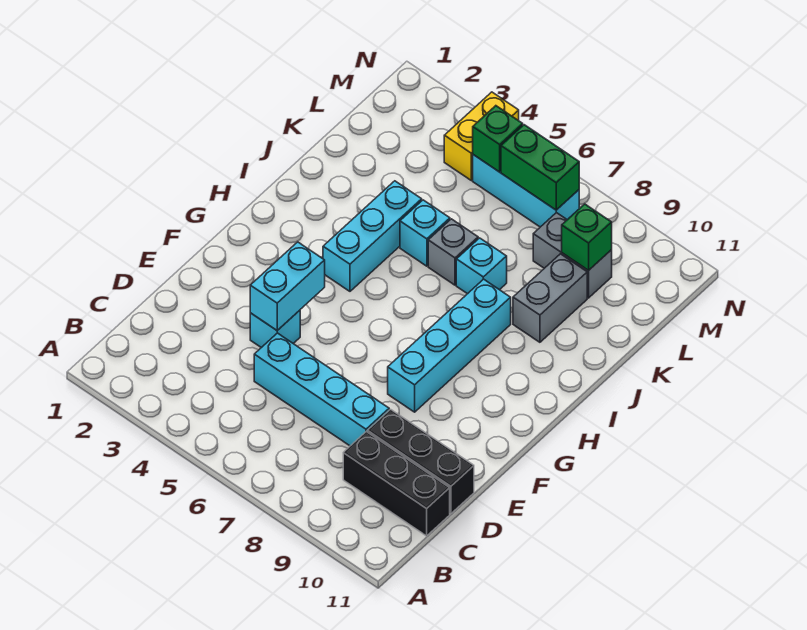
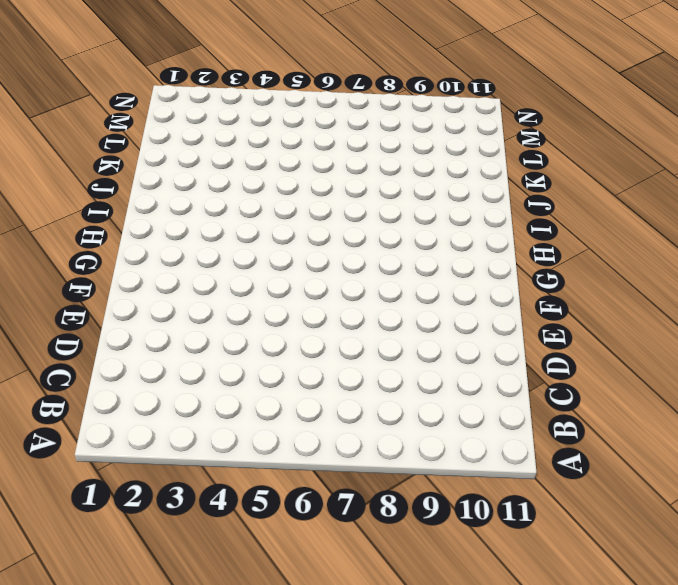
none -> black 1x3 brick [343,432,450,536]
none -> cyan 1x4 brick [254,333,389,446]
none -> black 1x3 brick [367,409,474,514]

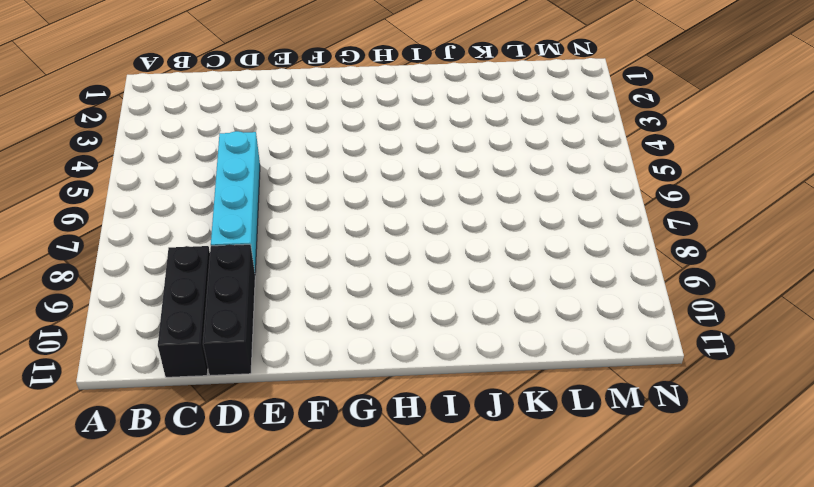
none -> cyan 1x1 brick [250,310,300,348]
none -> cyan 1x4 brick [388,279,511,412]
none -> cyan 1x3 brick [323,181,422,291]

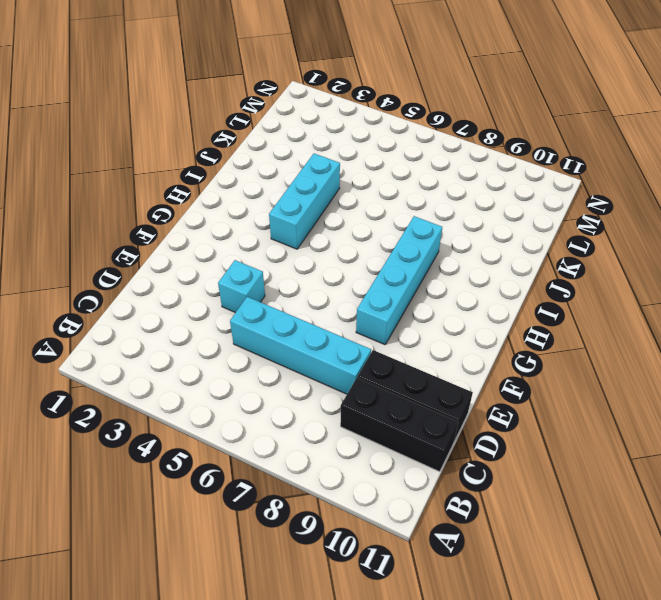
none -> cyan 1x1 brick [400,200,450,266]
none -> grey 1x1 brick [428,219,478,285]
none -> cyan 1x1 brick [456,238,507,294]

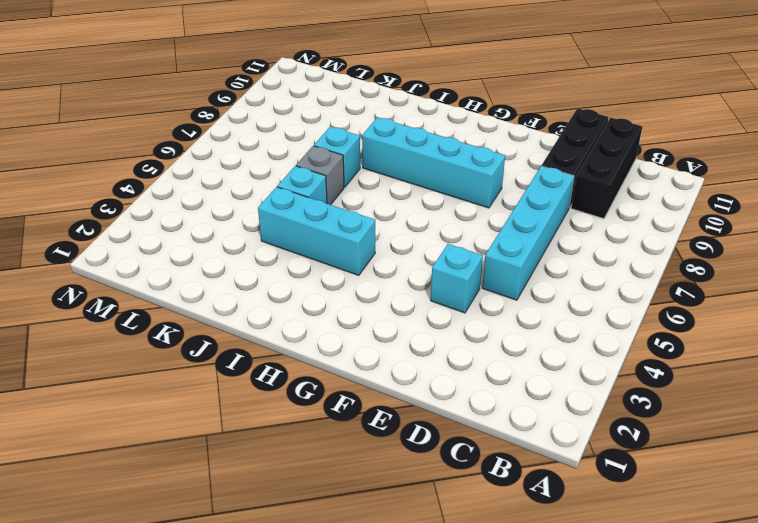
none -> grey 1x2 brick [513,254,587,342]
none -> grey 1x2 brick [533,213,612,298]
none -> yellow 1x2 brick [444,92,519,180]

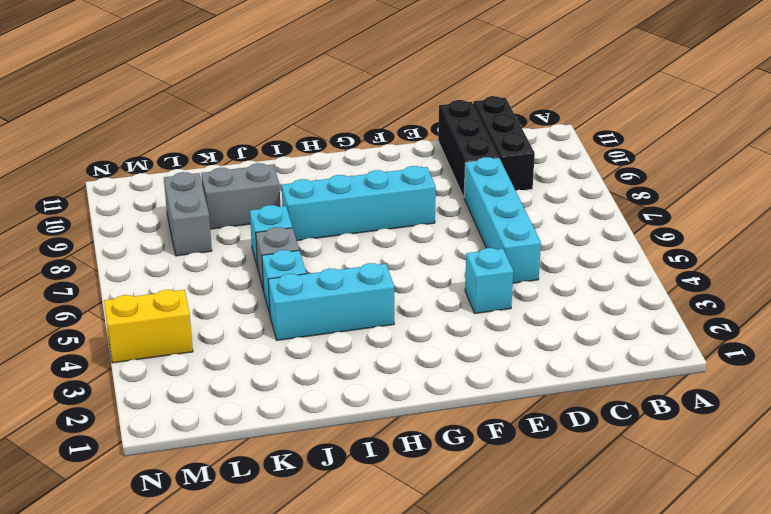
none -> cyan 1x3 brick [473,155,579,227]
none -> cyan 1x2 brick [250,242,325,330]
none -> green 1x1 brick [562,204,612,271]

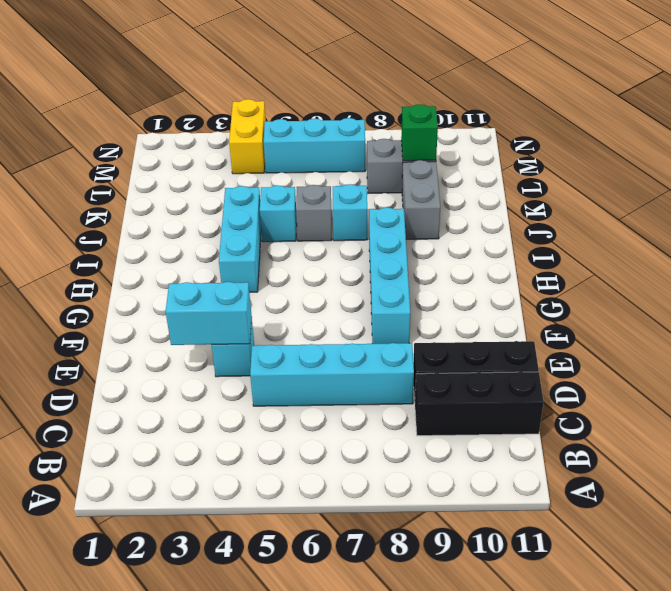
cyan 1x2 brick [166,282,252,345] -> cyan 1x2 brick turned to [250,242,325,330]
none -> green 1x1 brick [473,106,523,172]
none -> green 1x2 brick [501,125,579,210]

